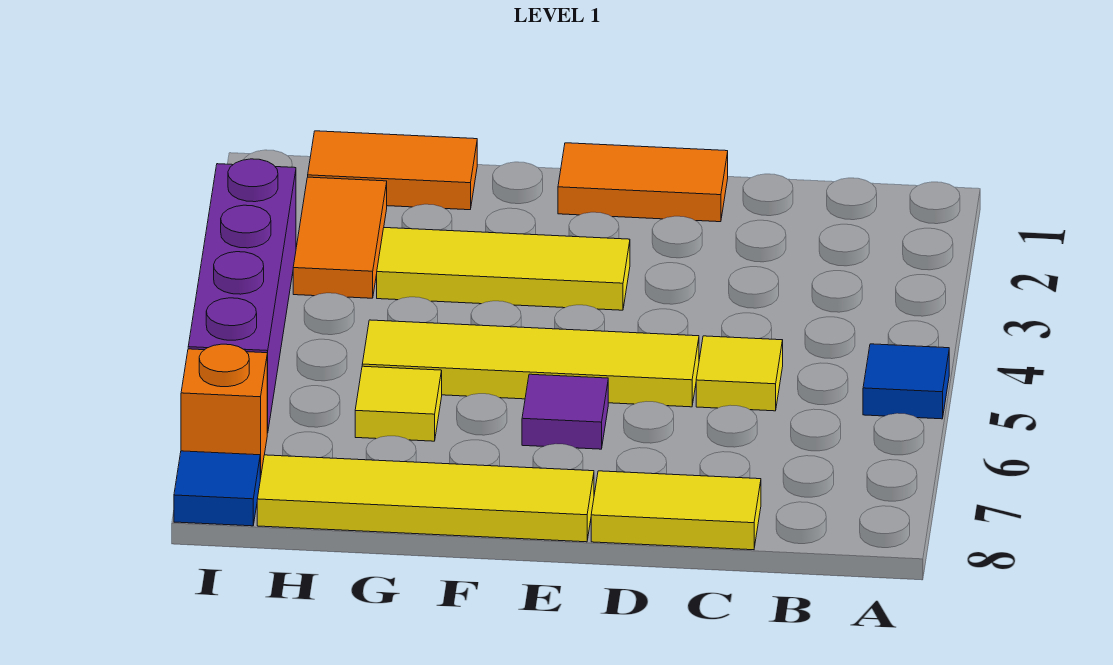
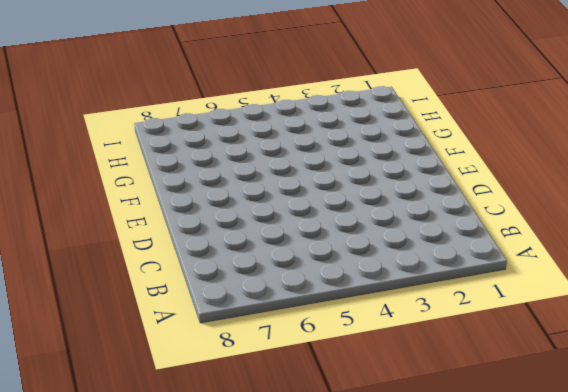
none -> blue 1x1 tile [863,344,949,419]
none -> yellow 1x1 tile [696,336,783,411]
none -> yellow 1x2 tile [591,471,761,550]

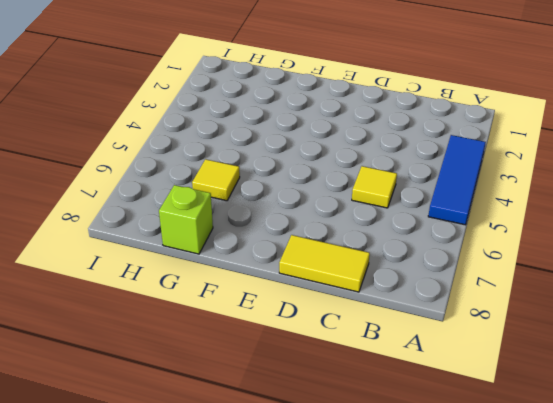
blue 1x3 tile [428,135,486,225] -> blue 1x1 tile [863,344,949,419]
lime 1x1 brick [159,185,213,254] -> yellow 1x4 tile [257,455,594,542]
none -> orange 1x2 tile [558,143,728,222]
none -> yellow 1x4 tile [362,320,699,407]
none -> yellow 1x3 tile [377,228,630,310]

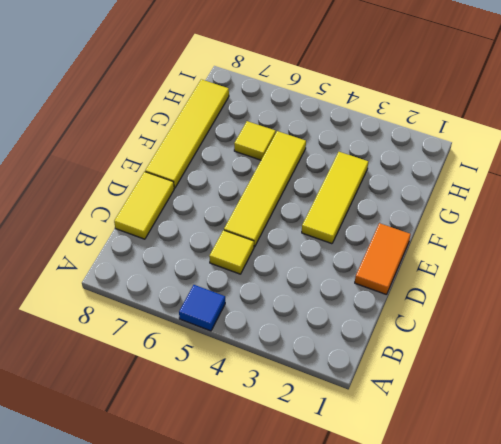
none -> purple 1x1 tile [522,374,608,449]
none -> orange 1x2 tile [308,131,477,210]
none -> orange 1x2 tile [293,177,387,298]

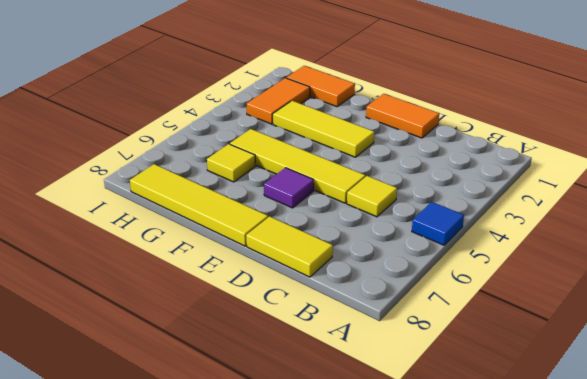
none -> purple 1x4 brick [188,159,296,433]
none -> orange 1x1 brick [181,344,267,479]
none -> blue 1x1 tile [174,451,260,526]

